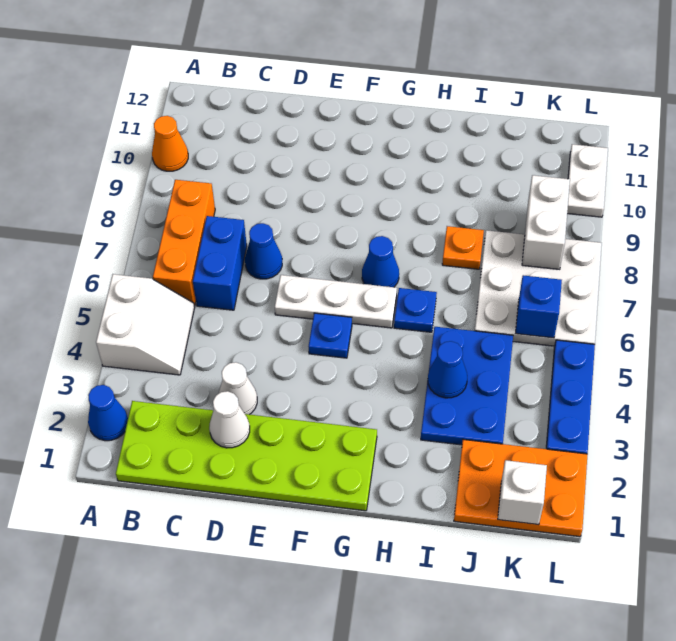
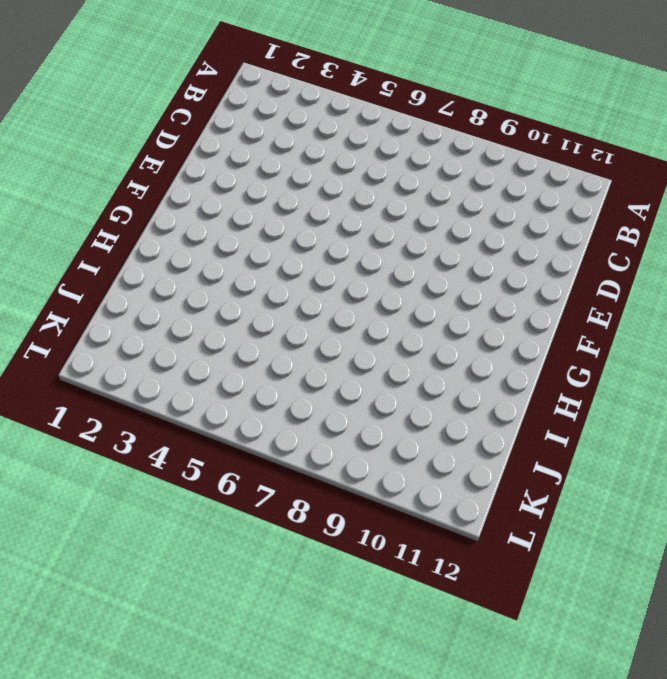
none -> blue 1x1 cone [88,385,128,441]
none -> white 2x2 slope [96,274,195,375]
none -> orange 1x1 cone [152,116,188,171]

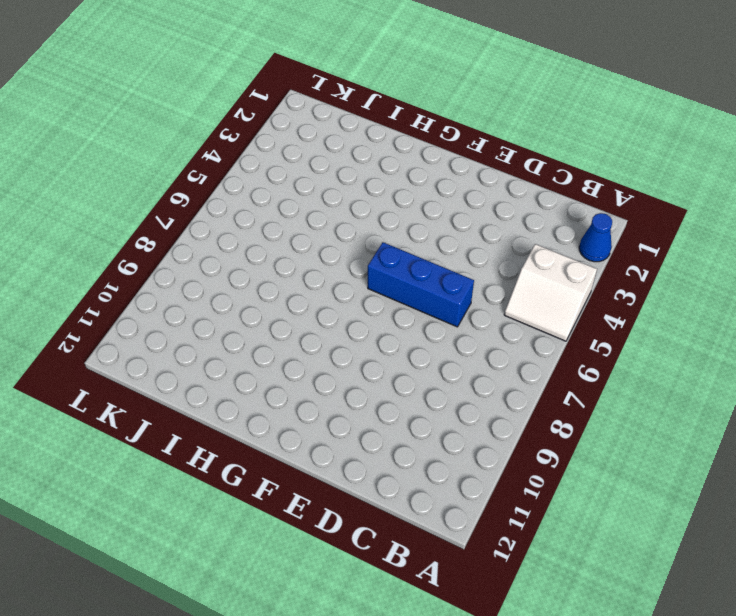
white 2x2 slope [504,244,597,341] -> white 2x2 slope turned to [96,274,195,375]
blue 1x3 brick [368,242,474,327] -> white 1x3 plate [275,275,397,328]
none -> orange 1x1 cone [152,116,188,171]
none -> lime 2x6 plate [116,401,377,511]
none -> orange 1x3 brick [153,180,215,306]

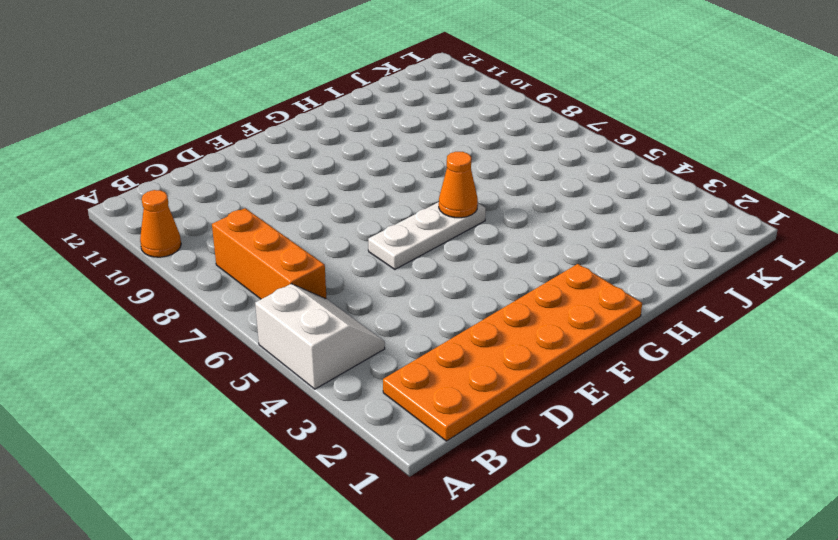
orange 2x6 plate [383,264,642,441] -> lime 2x6 plate [116,401,377,511]
orange 1x1 cone [439,152,478,218] -> none
none -> blue 1x1 cone [88,385,128,441]
none -> blue 1x2 brick [193,216,247,310]
none -> white 1x1 cone [218,362,257,414]

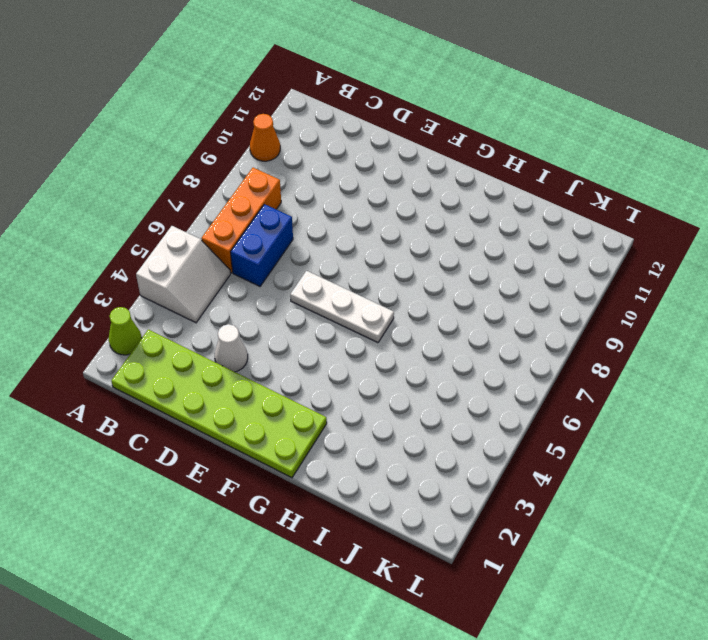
lime 1x1 cone [109,307,142,355] -> blue 1x1 cone [88,385,128,441]
none -> blue 1x1 cone [245,223,282,279]
none -> blue 1x1 plate [308,313,352,358]
none -> blue 1x1 cone [362,236,399,287]

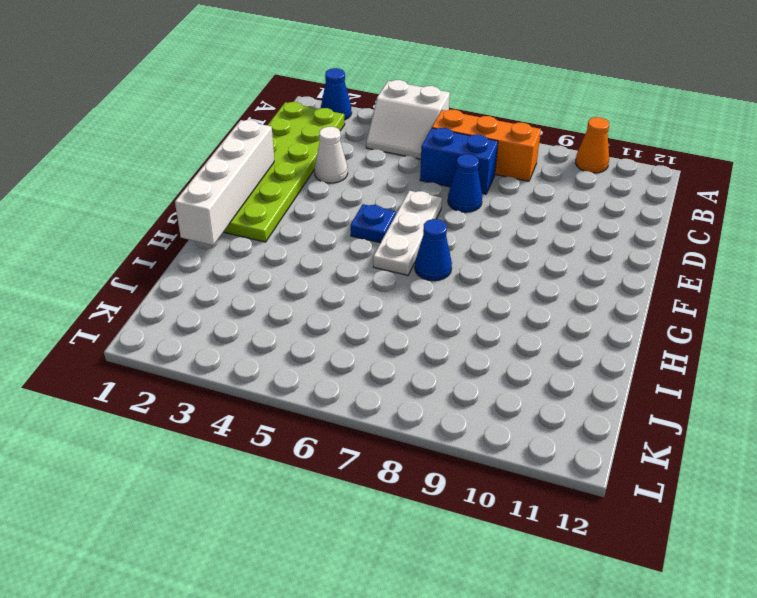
white 1x4 brick [175,120,274,245] -> none
none -> blue 1x1 plate [394,288,437,332]
none -> blue 2x3 plate [421,327,513,445]
none -> orange 1x1 plate [442,226,484,269]

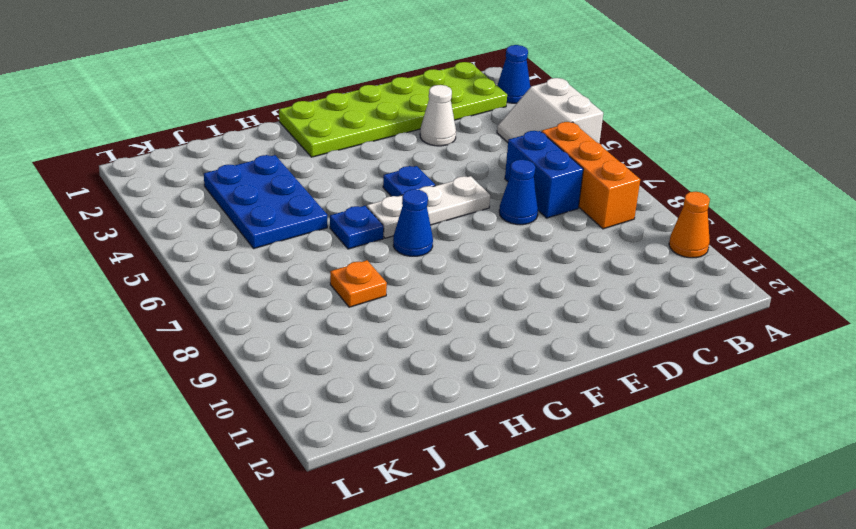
none -> orange 2x3 plate [454,440,588,537]
none -> white 3x3 plate [475,230,602,346]
none -> blue 1x3 plate [546,340,595,454]

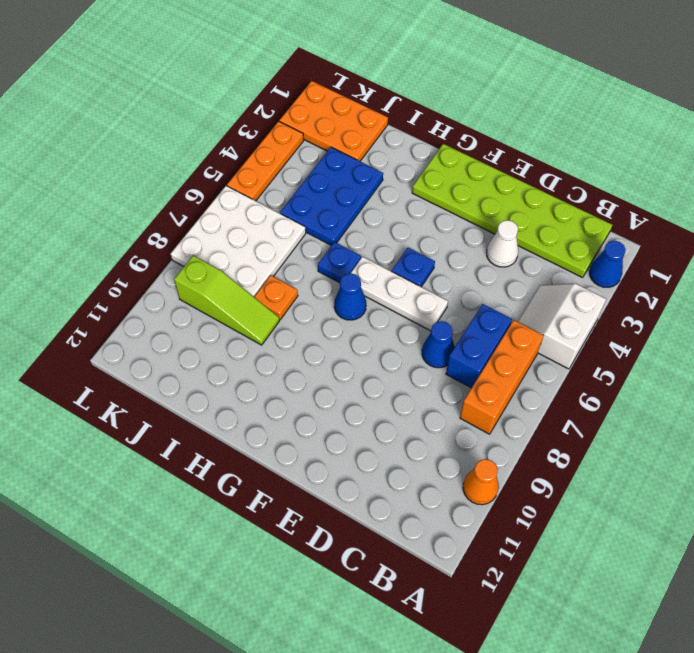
lime 1x3 slope [174,256,280,345] -> none
orange 1x3 plate [227,121,304,201] -> blue 1x3 plate [546,340,595,454]
none -> white 1x2 plate [567,144,608,217]
none -> white 1x1 cone [209,391,250,448]
none -> blue 1x1 cone [428,341,467,398]

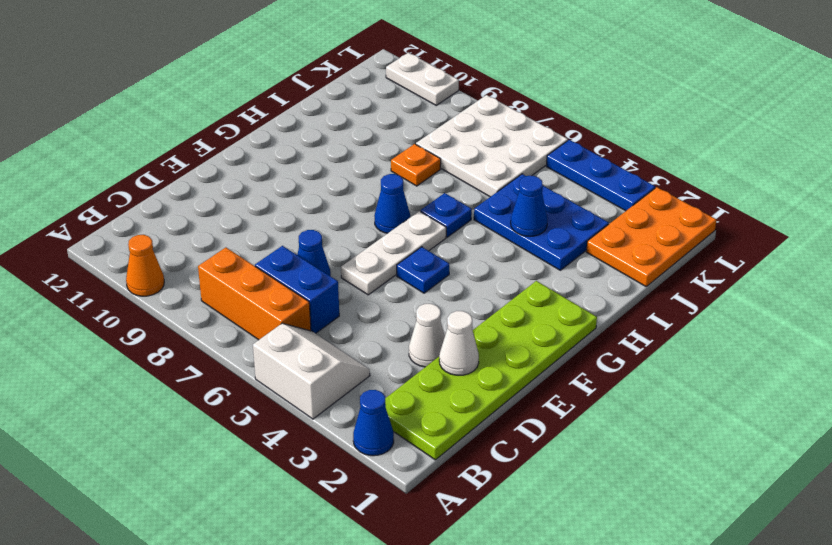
none -> white 1x1 brick [498,460,547,525]
none -> blue 1x1 brick [516,275,562,338]
none -> white 1x2 brick [522,175,570,269]

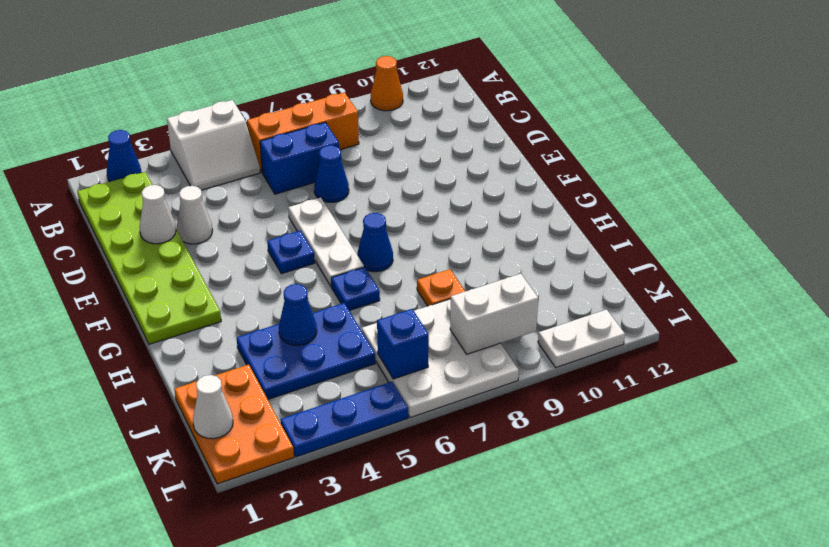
white 1x1 cone [193,375,233,439] -> white 1x1 brick [498,460,547,525]

